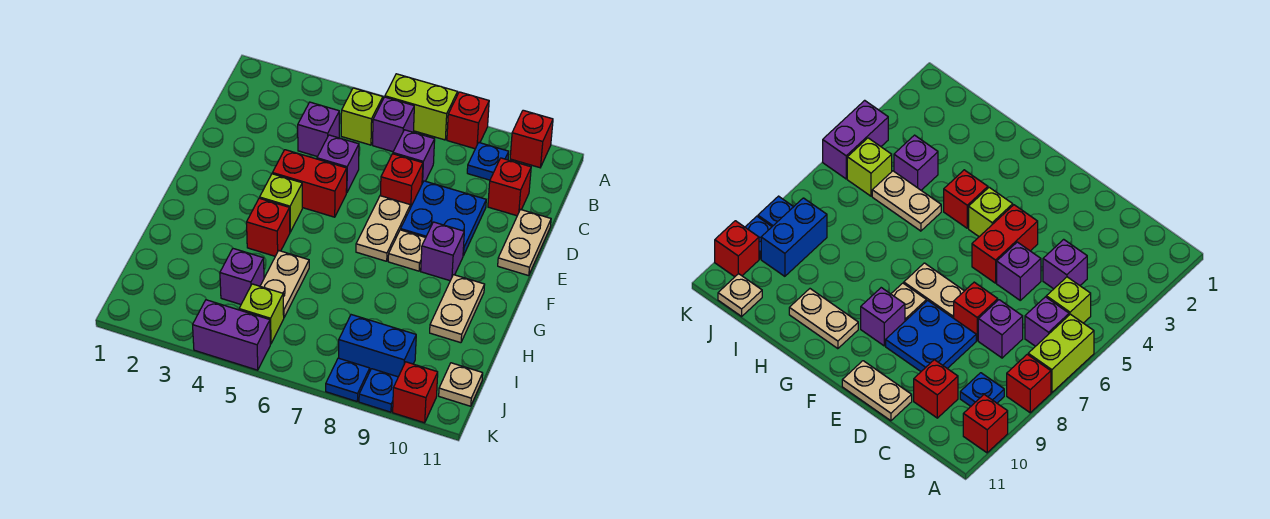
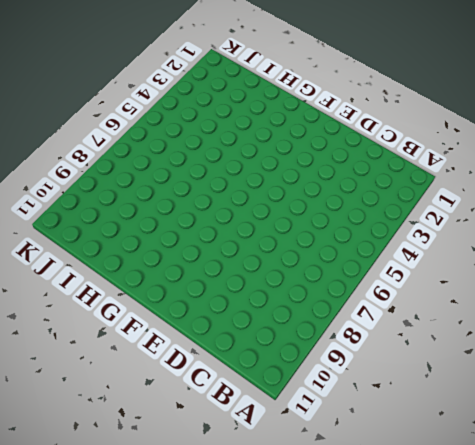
none -> lime 1x2 brick [385,74,458,140]
none -> red 1x1 brick [447,92,489,149]
none -> red 1x1 brick [510,110,553,168]

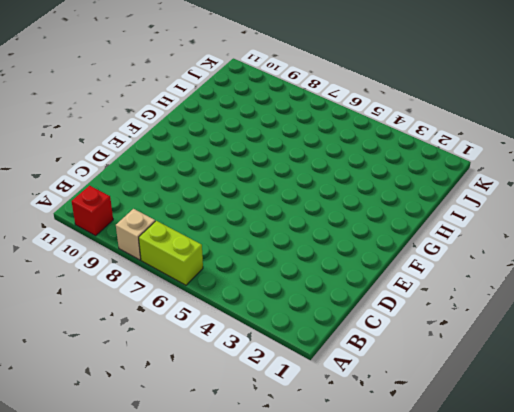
tan 1x1 brick [116,209,155,260] -> red 1x1 brick [447,92,489,149]
none -> lime 1x1 brick [341,88,383,145]
none -> purple 1x1 brick [373,97,414,152]
none -> blue 1x1 plate [467,143,509,180]

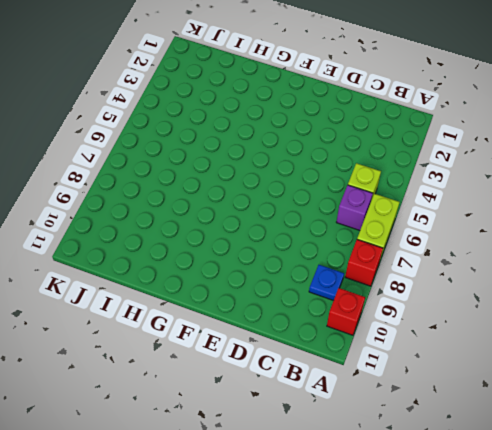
none -> purple 1x1 brick [298,102,339,157]
none -> purple 1x1 brick [393,130,435,183]
none -> red 1x1 brick [488,158,531,216]

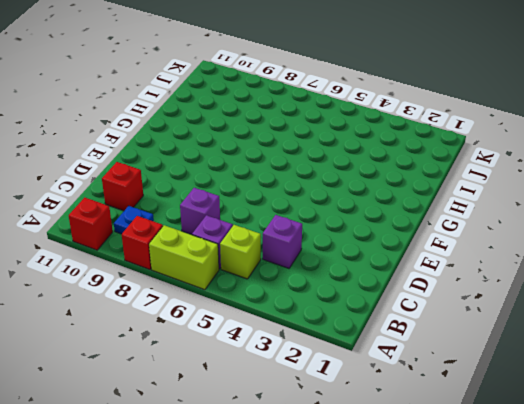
none -> purple 1x1 brick [317,135,359,193]
none -> red 1x1 brick [380,154,423,208]
none -> blue 2x2 plate [401,181,486,256]

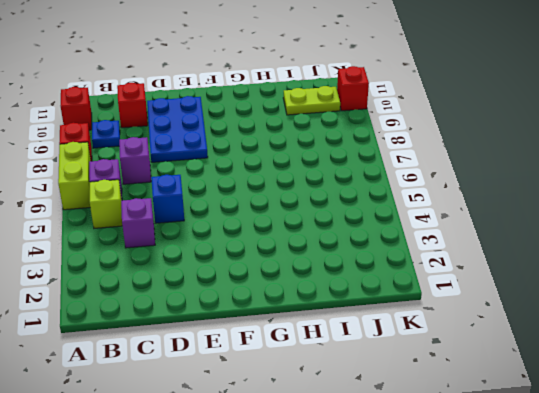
blue 1x1 brick [151,175,184,223] -> purple 1x1 brick [317,135,359,193]
blue 2x3 plate [147,96,208,162] -> blue 2x2 plate [401,181,486,256]
lime 1x2 plate [283,86,340,115] -> none
none -> red 1x1 brick [380,154,423,208]
none -> tan 1x2 plate [498,210,551,276]
none -> red 1x2 brick [272,150,347,217]

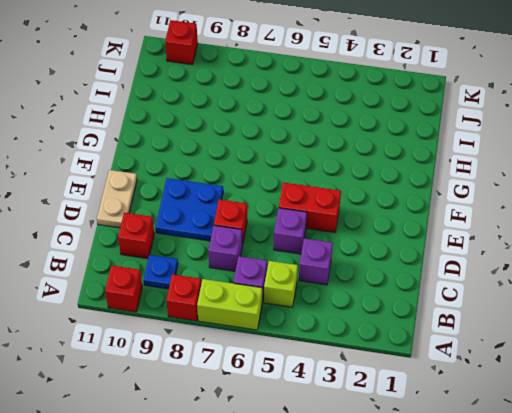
none -> tan 1x2 plate [356,196,410,261]
none -> lime 1x1 brick [260,174,302,232]
none -> tan 1x1 plate [388,230,426,271]

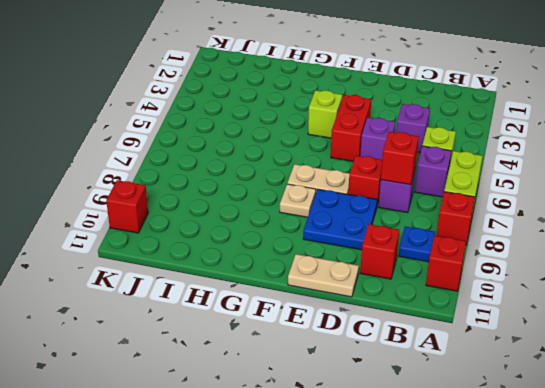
red 1x1 brick [381,132,419,185] -> red 1x1 brick moved to [247,198,290,256]
none -> purple 1x1 brick [421,222,464,281]
none -> tan 1x2 plate [430,275,485,343]
none -> tan 1x2 plate [260,251,309,317]

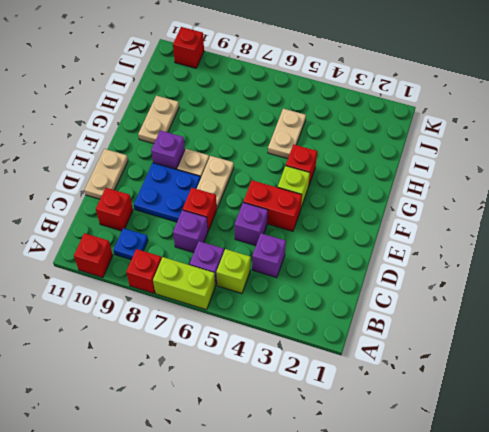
none -> purple 1x1 brick [220,249,264,304]
none -> lime 1x1 brick [239,284,284,344]
none -> blue 1x2 brick [339,315,416,377]

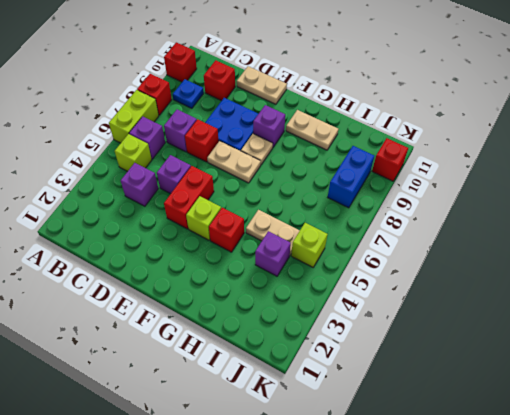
none -> tan 1x1 plate [439,363,483,406]
none -> purple 1x2 brick [193,300,270,370]
none -> blue 1x1 plate [326,358,370,401]

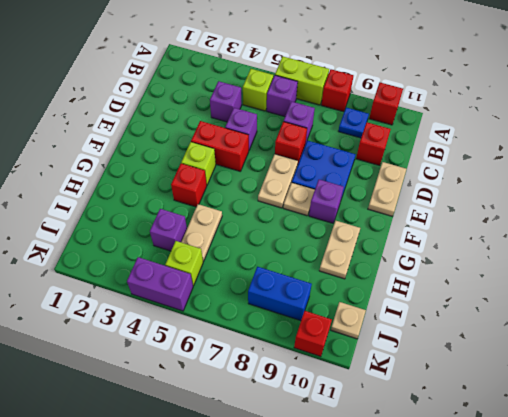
none -> blue 1x1 plate [326,358,370,401]
none -> blue 1x1 plate [359,369,398,412]

